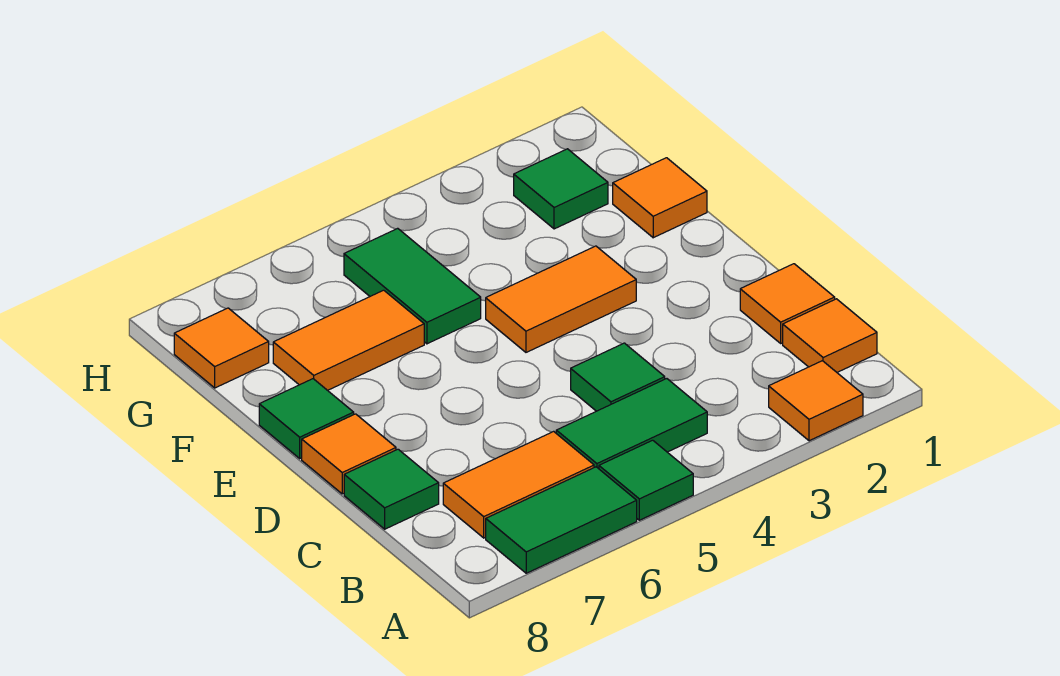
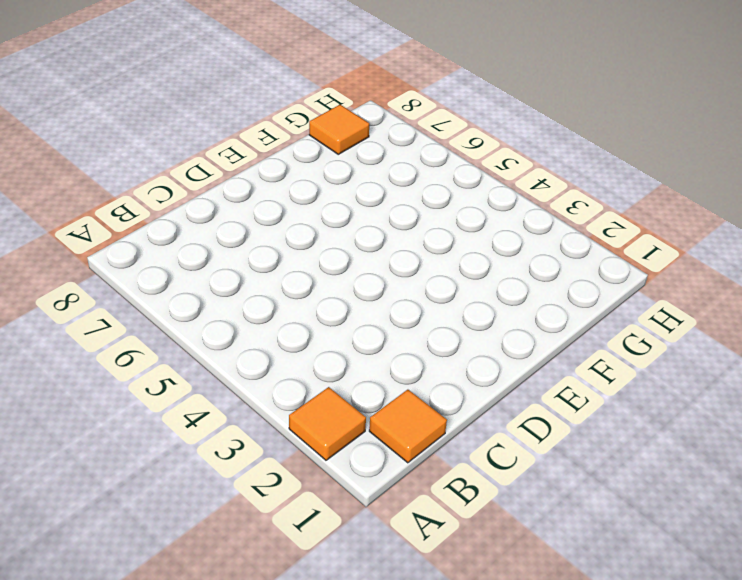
none -> green 1x1 tile [599,440,693,520]
none -> green 1x2 tile [486,467,637,573]
none -> green 1x2 tile [556,379,707,469]

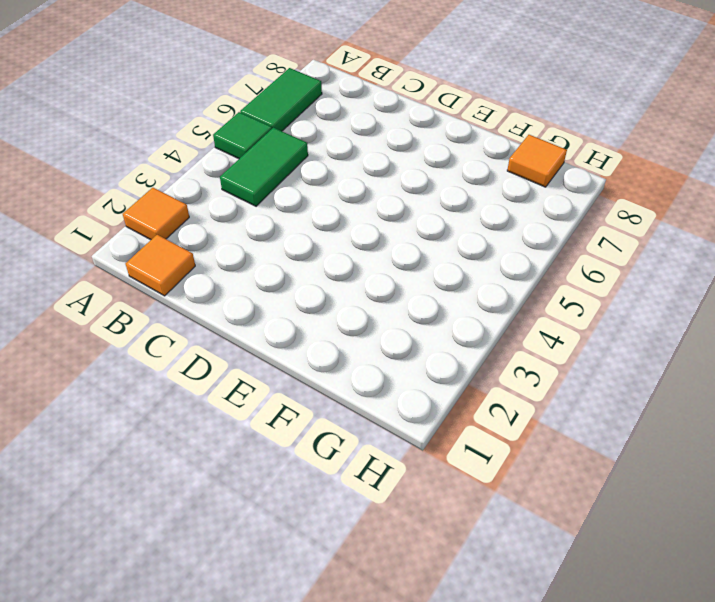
none -> orange 1x2 tile [443,431,594,538]
none -> orange 1x1 tile [740,264,835,343]
none -> green 1x1 tile [571,343,665,411]

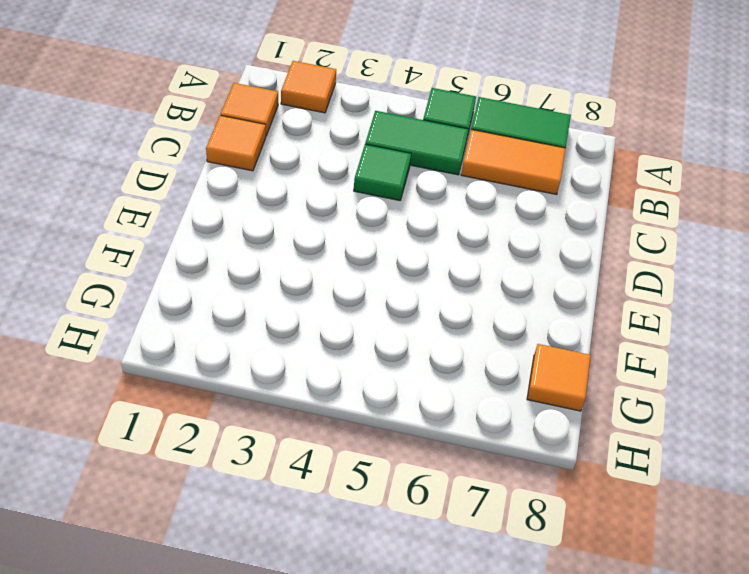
none -> green 1x1 tile [344,449,439,529]
none -> orange 1x1 tile [302,414,396,494]
none -> orange 1x2 tile [486,246,636,352]

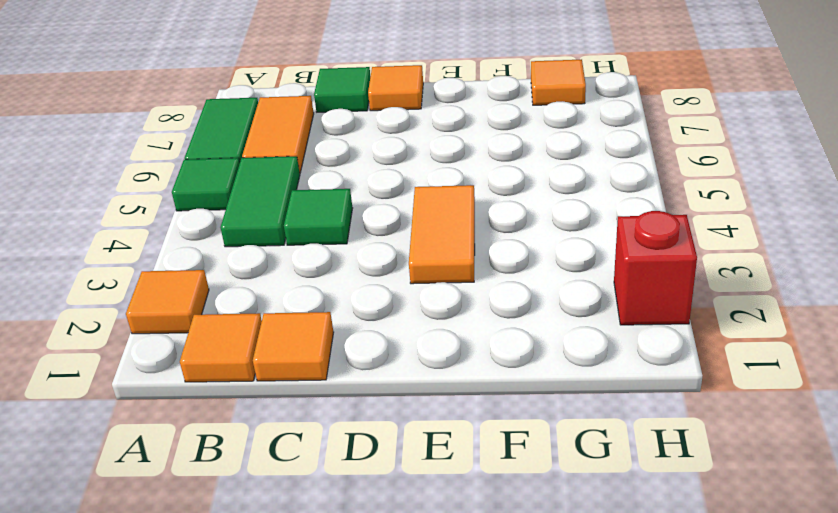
red 1x1 brick [614,211,697,325] -> none
none -> green 1x1 tile [259,379,354,458]
none -> orange 1x1 tile [613,158,707,238]
none -> green 1x2 tile [344,228,481,344]

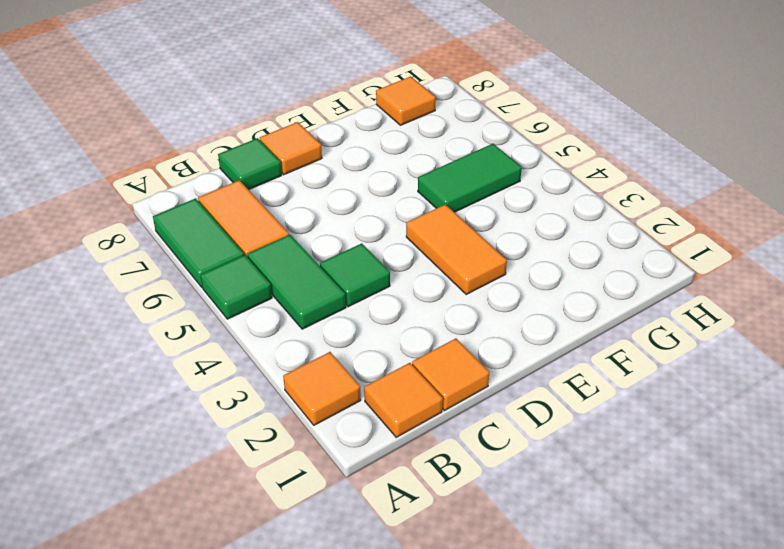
none -> green 1x1 tile [259,379,354,458]
none -> orange 1x1 tile [613,158,707,238]
none -> orange 1x2 tile [273,290,424,390]

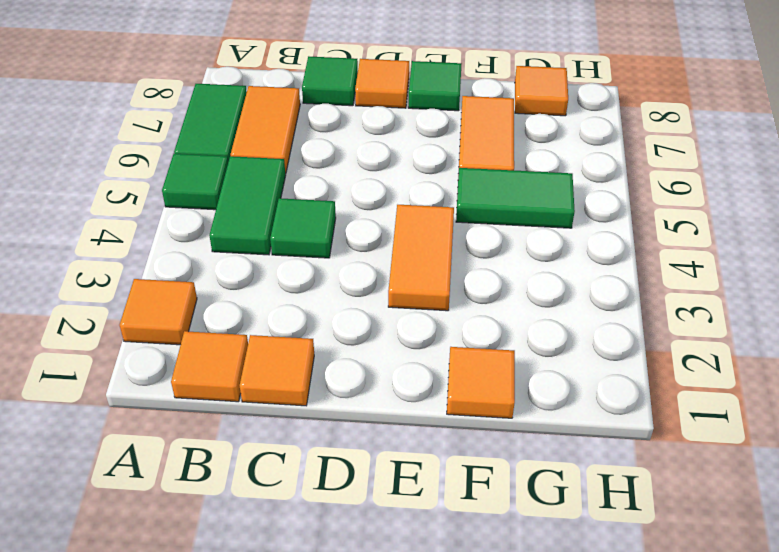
none -> green 1x1 tile [514,149,608,229]

